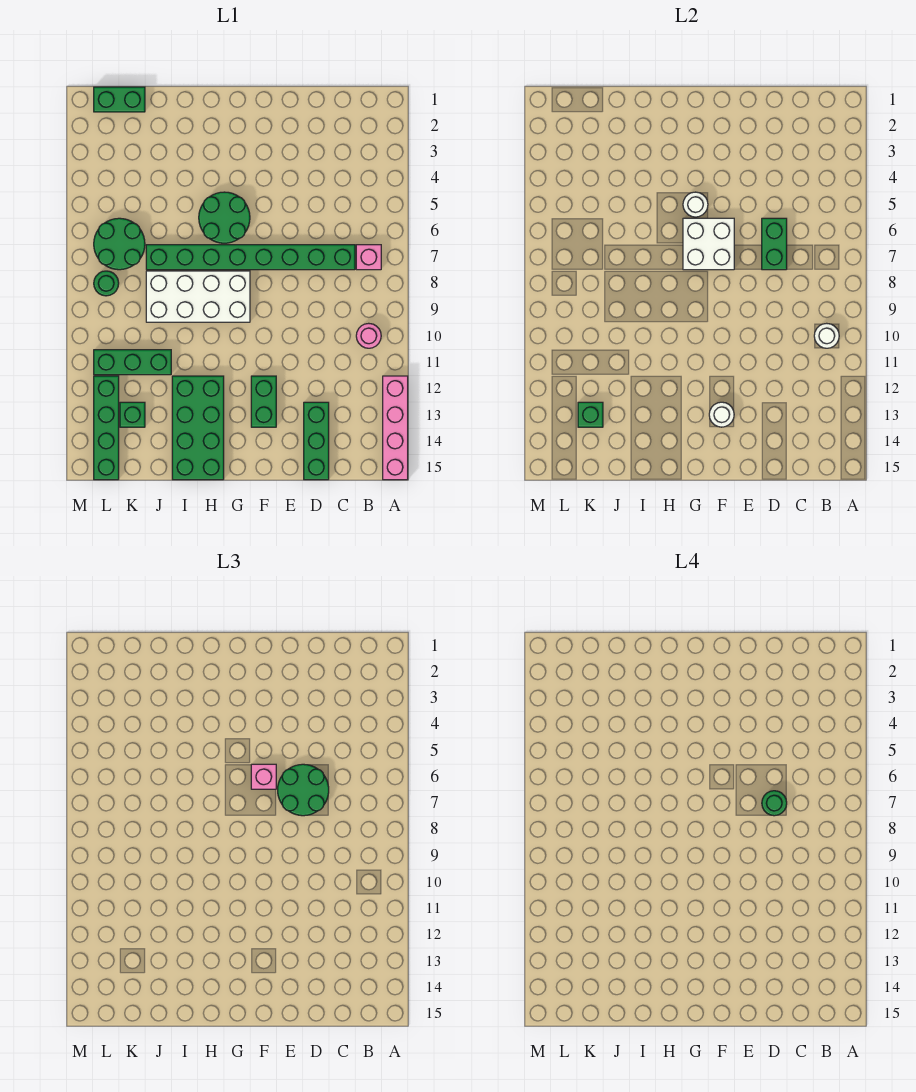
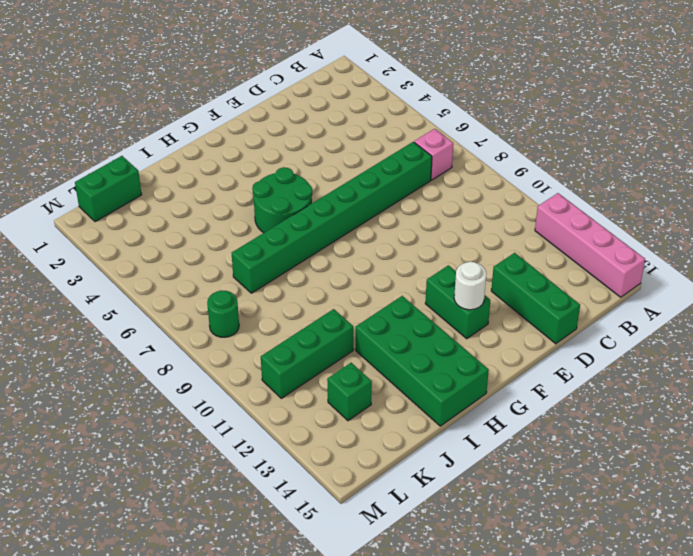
none -> pink 1x1 round brick [356,323,381,348]
none -> white 2x4 brick [146,271,250,322]
none -> green 2x2 round brick [94,218,145,270]

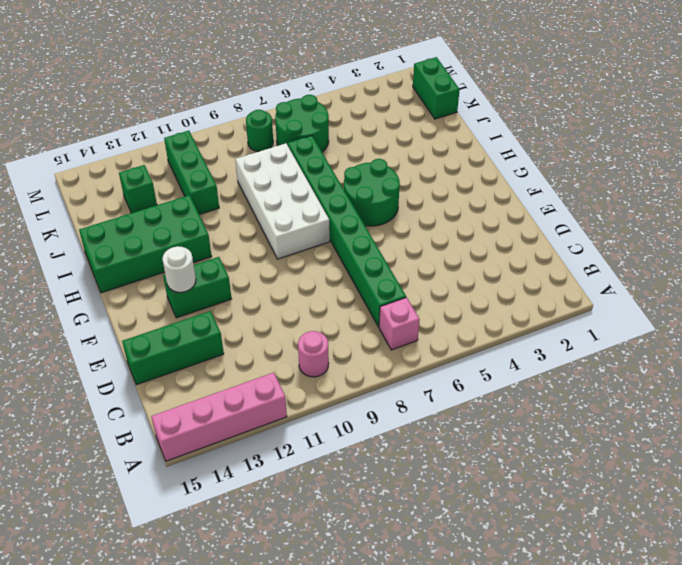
none -> green 1x4 brick [94,376,119,480]
none -> white 1x1 round brick [814,323,839,348]
none -> green 1x2 brick [762,218,787,270]

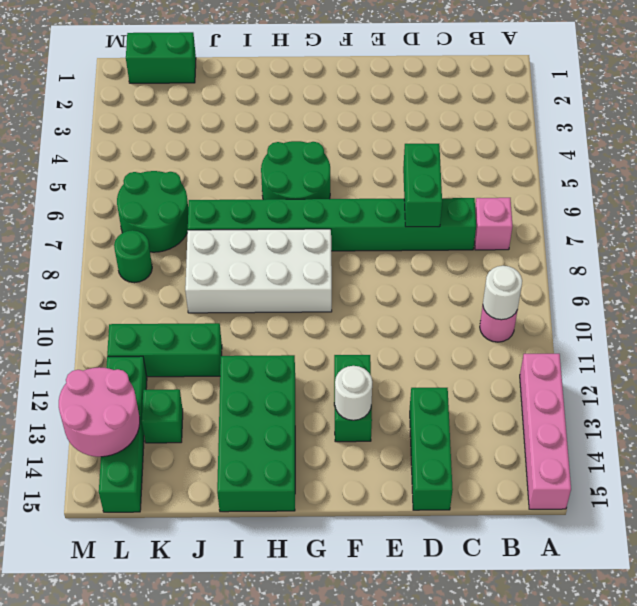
pink 2x2 round brick [59,367,140,457] -> none
none -> white 2x2 brick [683,218,734,270]
none -> white 1x1 round brick [683,192,708,217]
none -> green 1x1 brick [578,402,603,427]

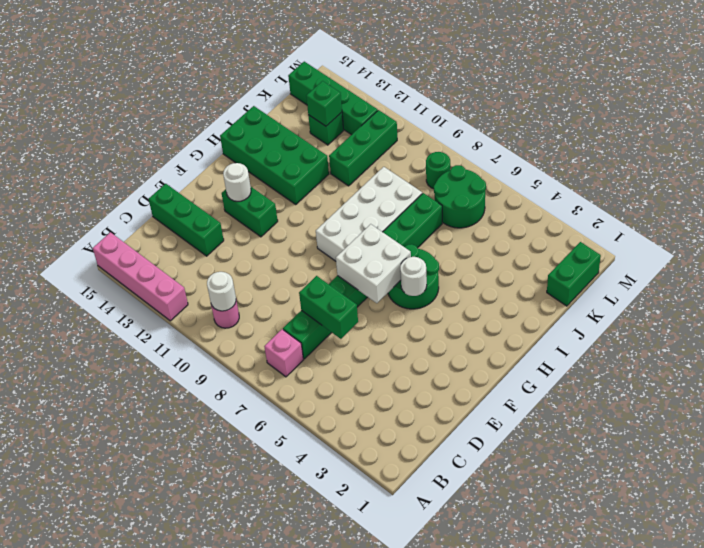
none -> green 2x2 round brick [278,764,329,816]
none -> pink 1x1 brick [251,764,276,789]
none -> green 1x1 round brick [762,791,787,816]

